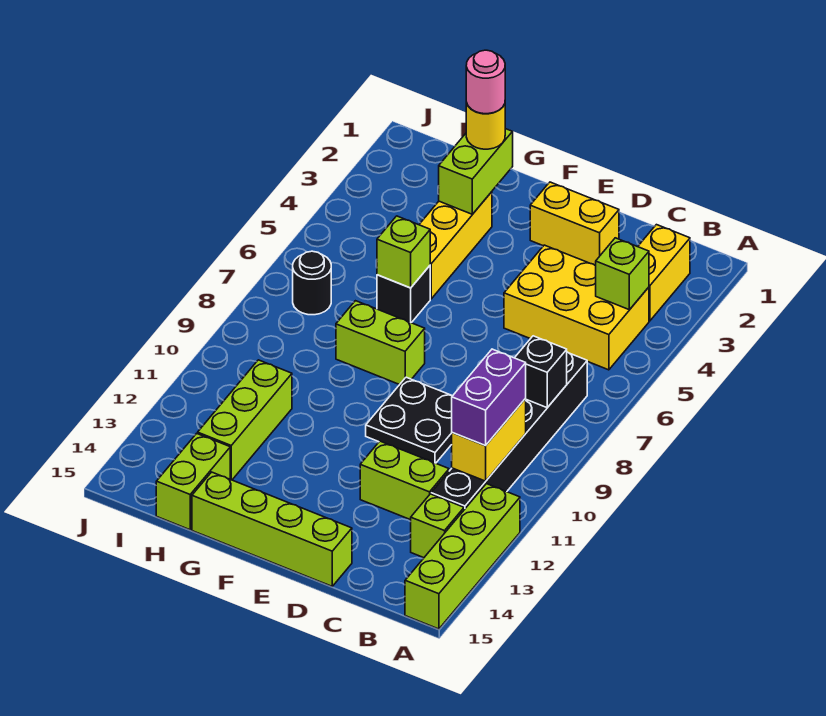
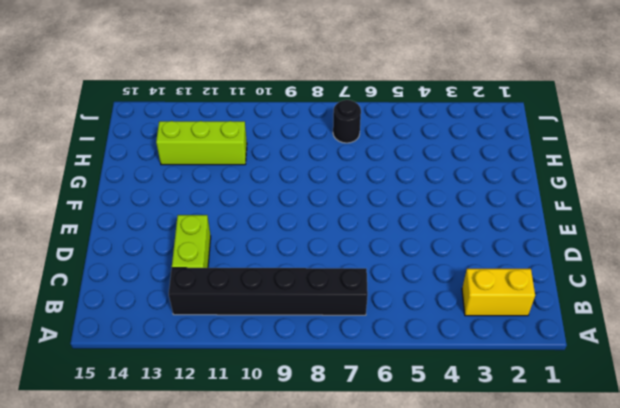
none -> lime 1x4 brick [405,484,520,629]
none -> yellow 2x3 brick [504,245,649,370]
none -> lime 1x1 brick [411,494,464,558]

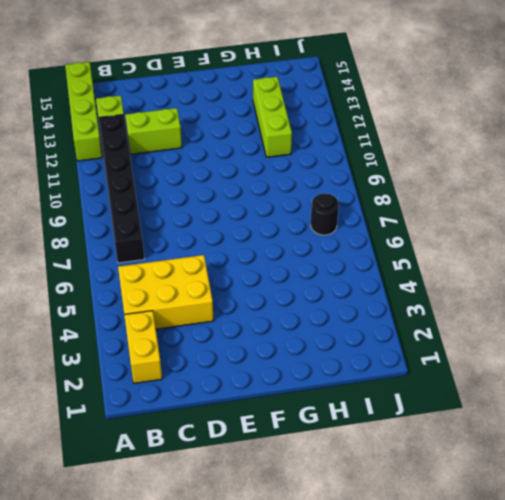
none -> yellow 1x2 brick [530,182,619,266]
none -> black 2x2 plate [366,377,452,463]
none -> lime 1x4 brick [192,472,352,586]

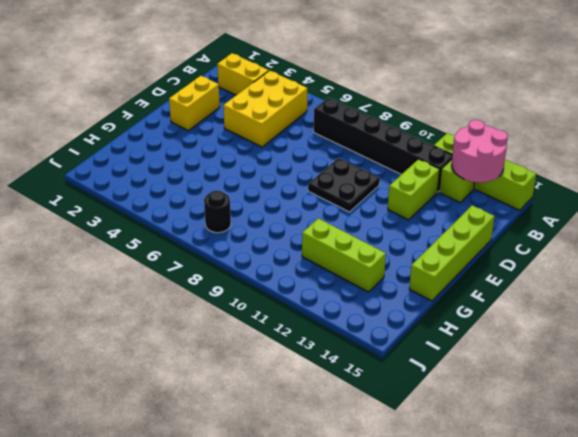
pink 2x2 round brick [452,120,508,183] -> none
none -> lime 1x2 brick [336,301,425,385]
none -> yellow 1x3 brick [419,192,492,299]
none -> black 1x1 brick [377,266,430,323]

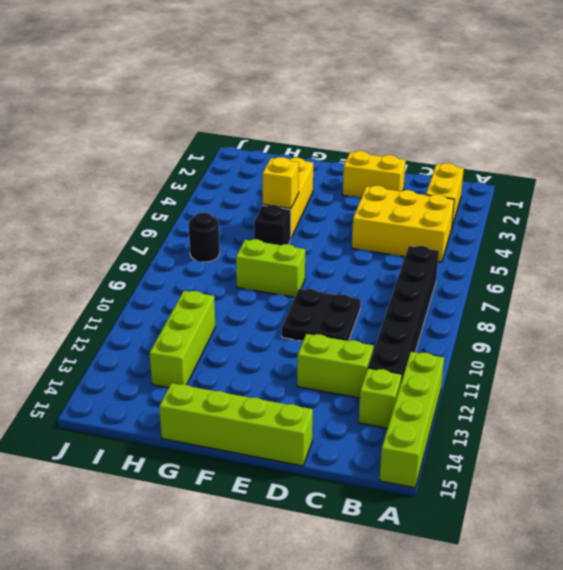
yellow 1x1 brick [262,157,299,208] -> none
none -> lime 1x2 brick [156,434,230,530]
none -> lime 1x1 brick [596,238,649,310]
none -> black 1x1 brick [515,336,567,408]

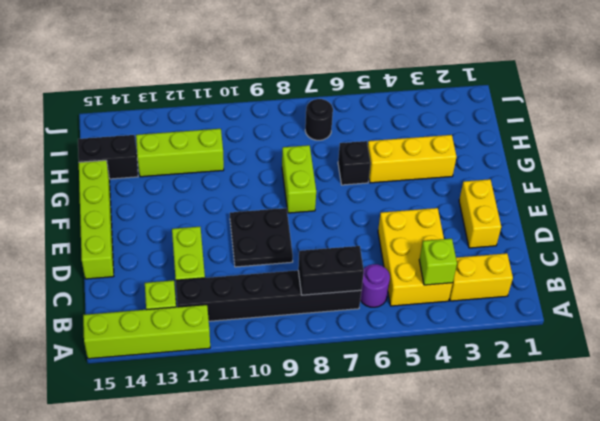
purple 1x1 round brick [360,264,390,307] -> none
black 1x2 brick [298,246,364,295] -> black 1x1 brick [515,336,567,408]
black 1x2 brick [78,135,138,179] -> lime 1x2 brick [156,434,230,530]
none -> yellow 1x2 brick [451,399,526,481]
none -> lime 1x2 brick [439,129,513,214]
none -> lime 1x1 brick [377,216,430,288]

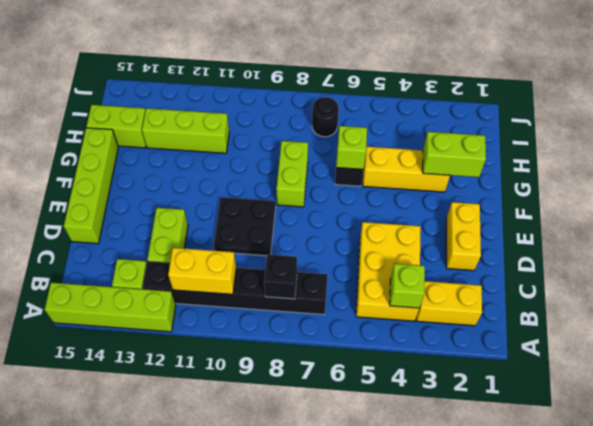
none -> purple 1x2 brick [452,349,526,445]
none -> yellow 1x1 round brick [466,103,505,149]
none -> pink 1x1 round brick [466,50,505,114]

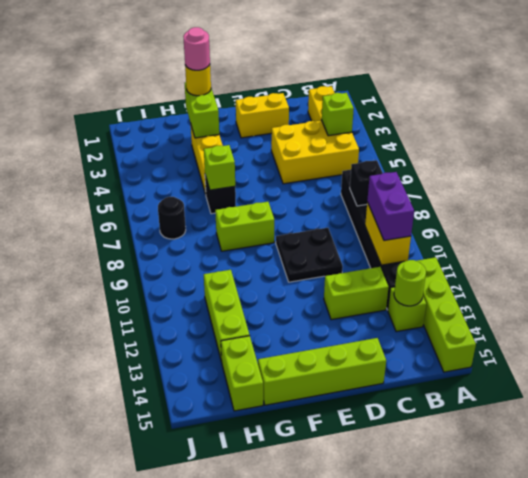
lime 1x1 round brick [394,260,426,306] -> none

